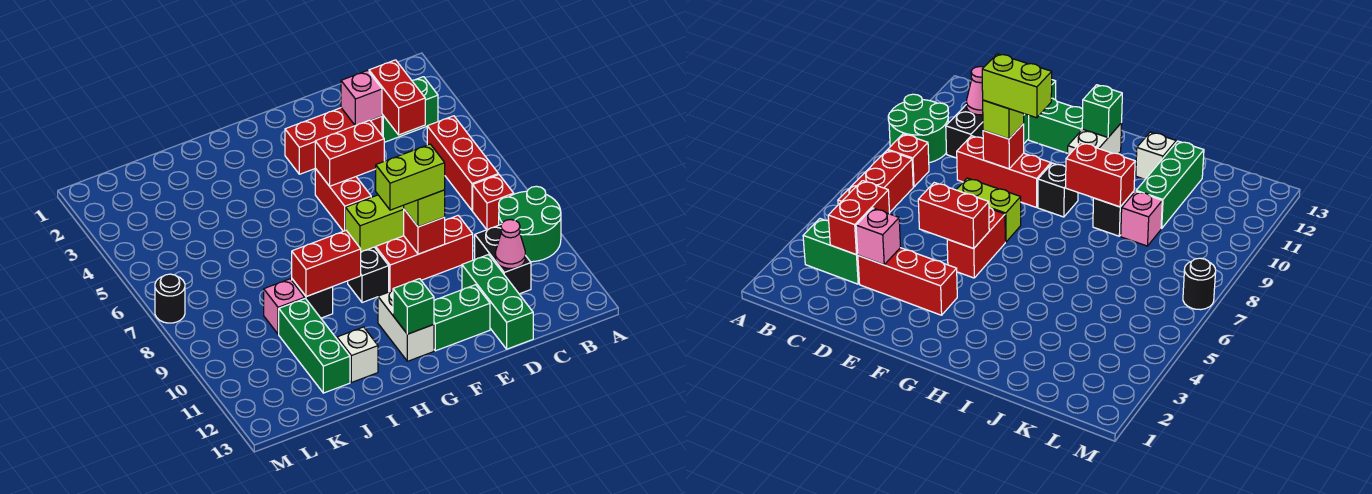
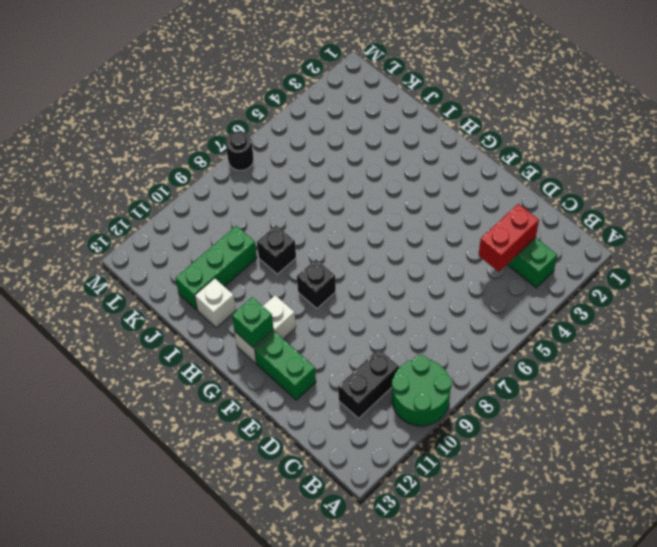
none -> red 1x3 brick [427,116,499,210]
none -> red 1x1 brick [473,175,514,230]
none -> red 1x3 brick [285,108,382,174]

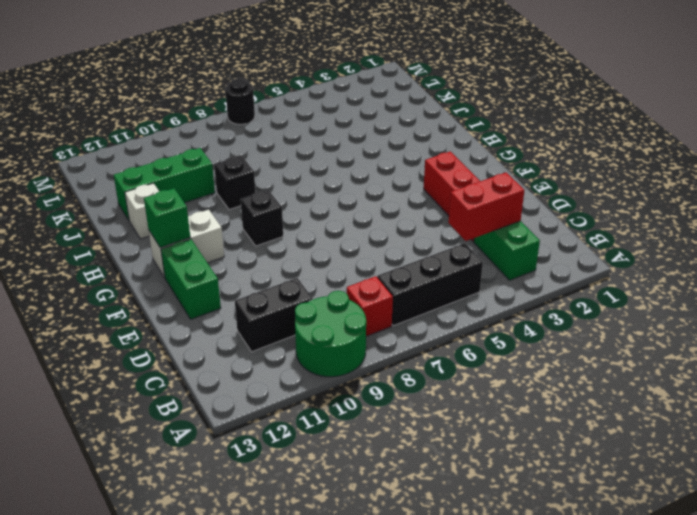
black 1x3 brick [377,243,483,326] -> red 1x3 brick [427,116,499,210]
none -> red 1x3 brick [376,216,473,291]
none -> green 1x3 brick [462,255,533,349]
none -> lime 1x2 brick [345,195,404,252]

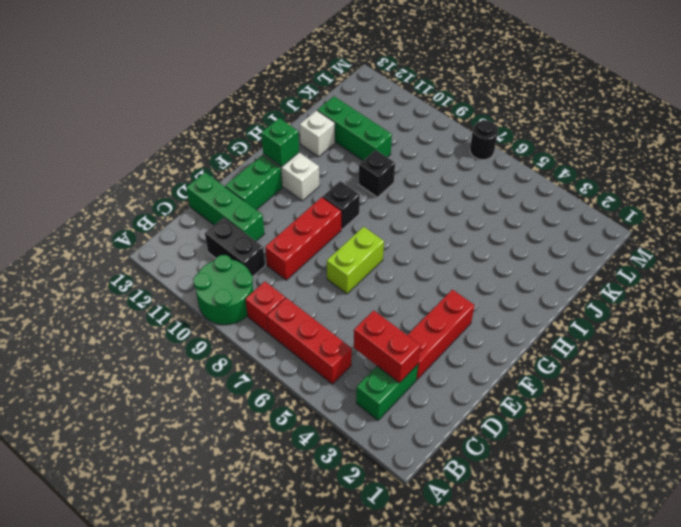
none -> red 1x2 brick [315,168,371,231]
none -> pink 1x1 brick [264,279,305,334]
none -> pink 1x1 cone [495,220,525,268]

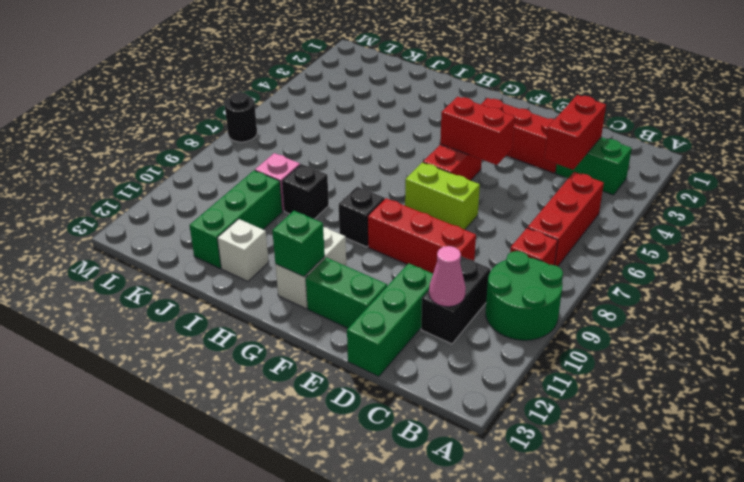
none -> pink 1x1 brick [341,71,382,125]
none -> red 1x1 brick [404,209,445,254]
none -> red 1x2 brick [292,230,361,297]

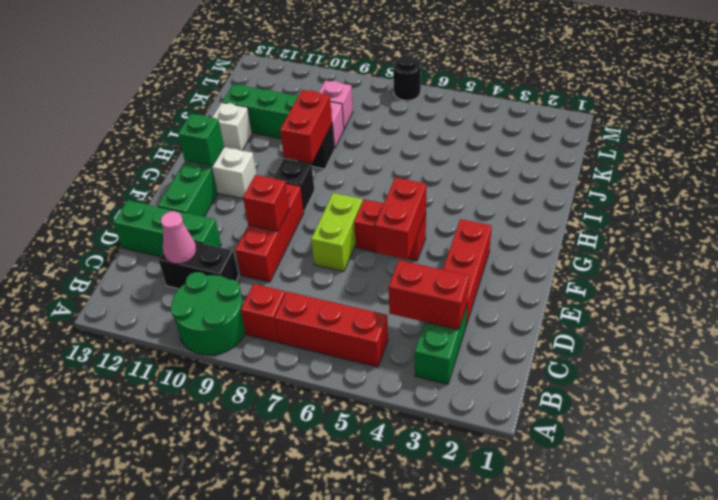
pink 1x1 brick [319,81,353,129] -> pink 1x1 brick moved to [341,71,382,125]
none -> lime 1x1 brick [404,190,445,227]
none -> lime 1x2 brick [376,144,445,210]

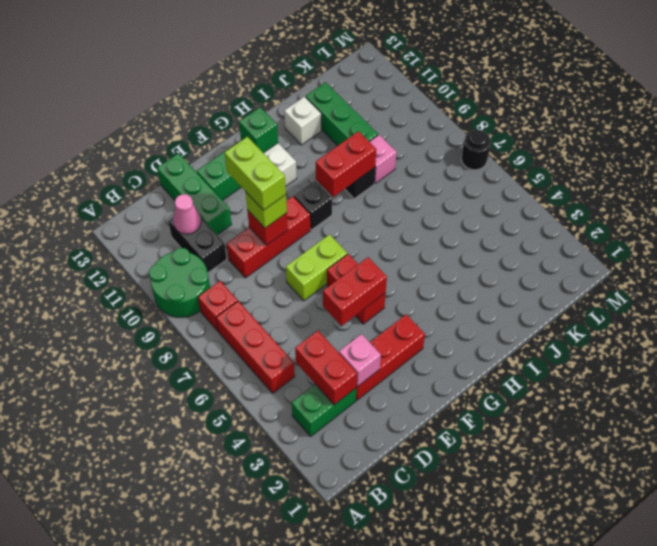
lime 1x2 brick [225,137,286,210] -> lime 1x2 brick turned to [376,144,445,210]

